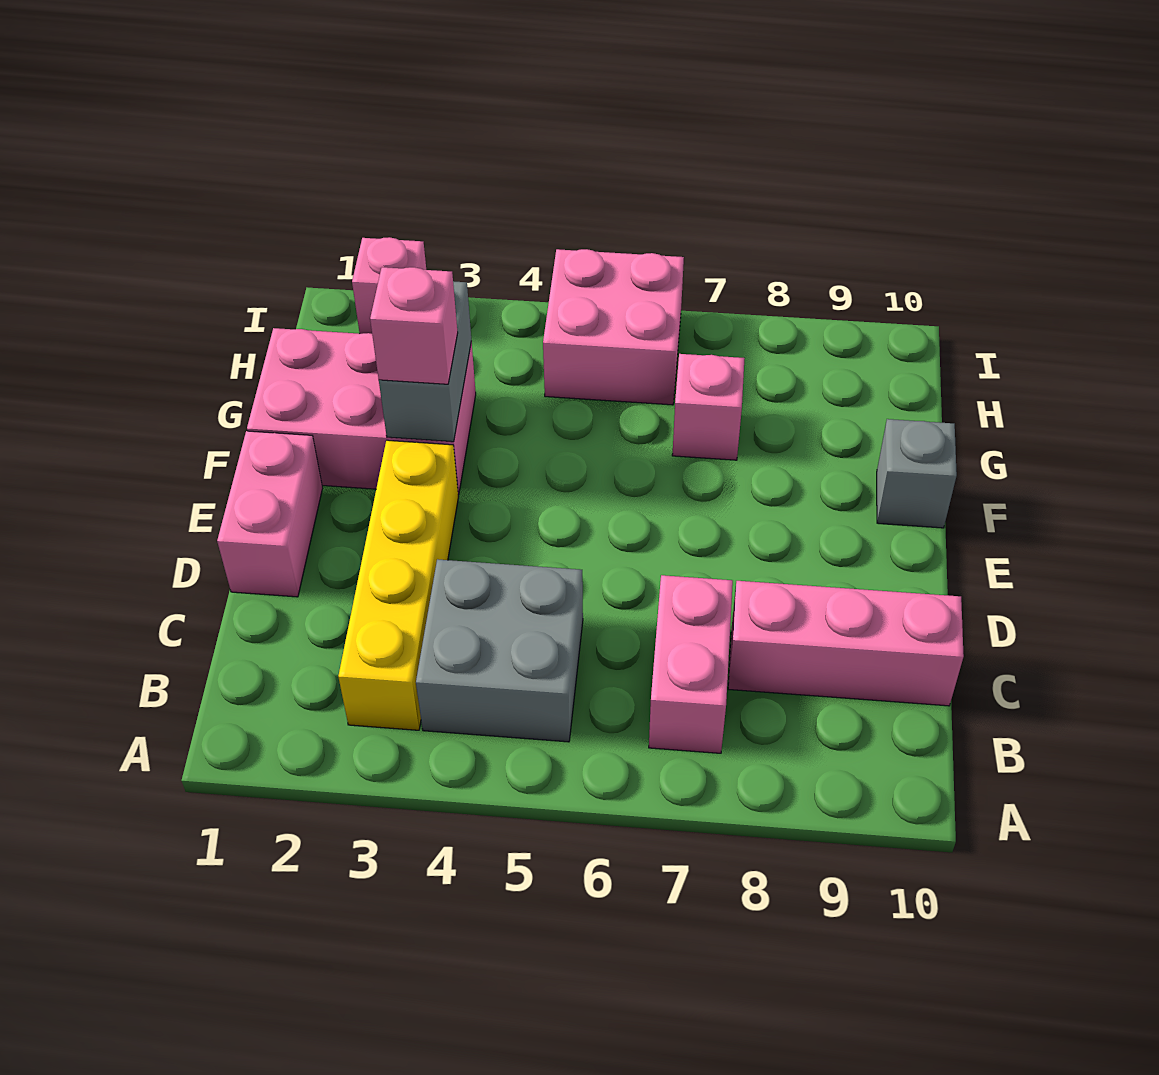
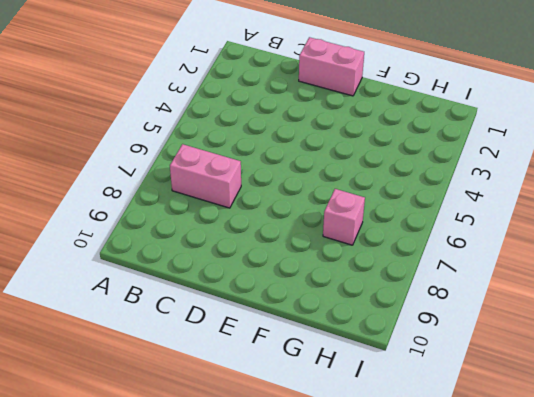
none -> yellow 1x4 brick [338,440,458,730]
none -> grey 2x2 brick [416,559,583,742]
none -> pink 1x3 brick [728,581,964,706]

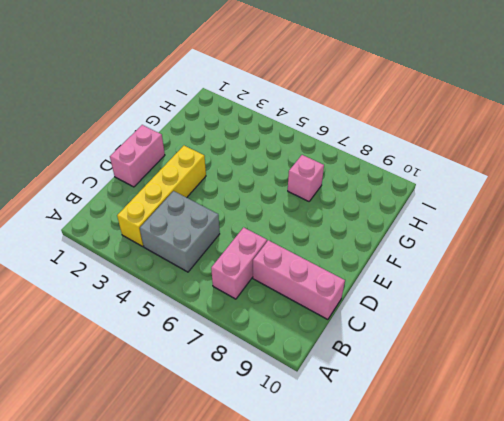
none -> pink 2x3 brick [247,328,476,495]
none -> grey 1x1 brick [877,419,957,528]
none -> pink 2x2 brick [543,249,684,405]

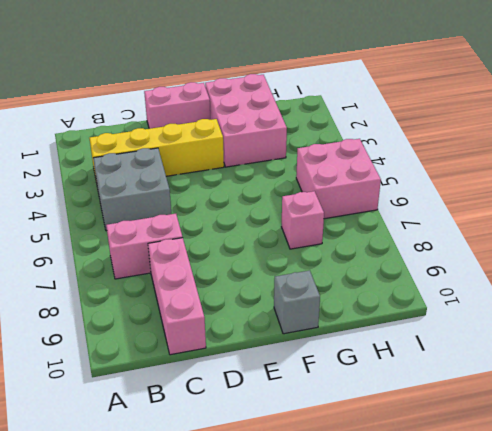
none -> pink 1x1 brick [352,237,426,334]
none -> grey 1x2 brick [379,281,471,442]
none -> pink 1x1 brick [370,267,458,384]

